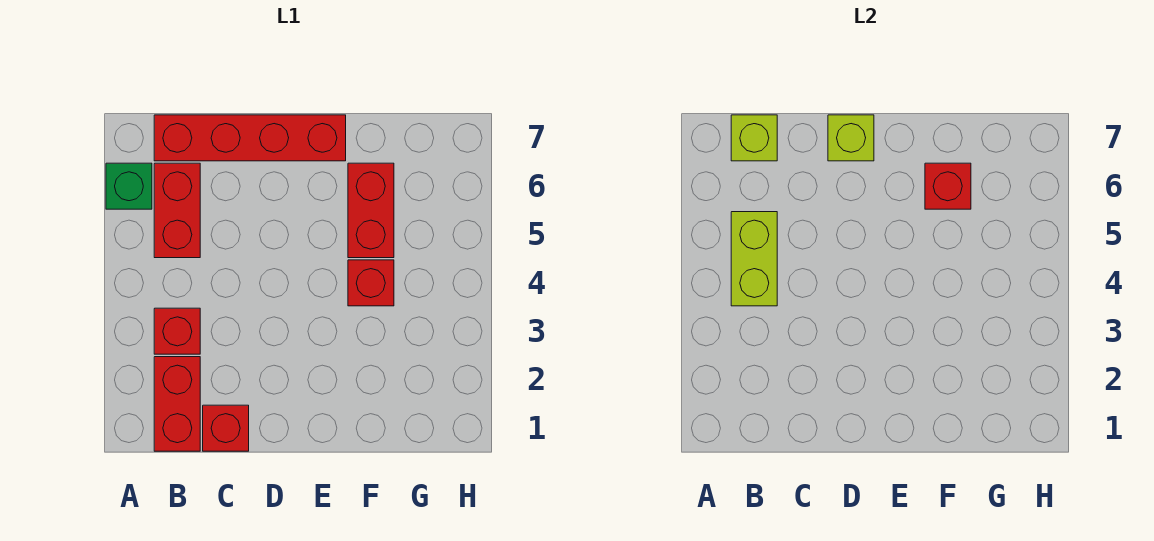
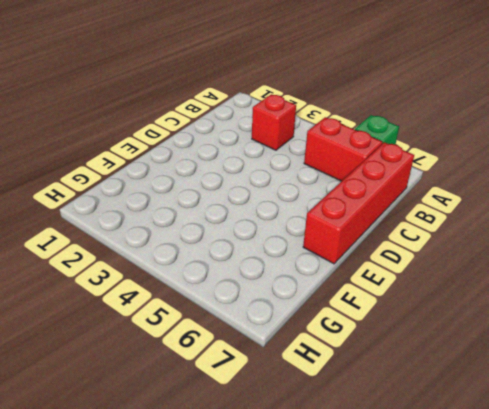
none -> red 1x2 brick [154,357,200,451]
none -> red 1x1 brick [203,405,249,451]
none -> red 1x1 brick [348,260,394,306]

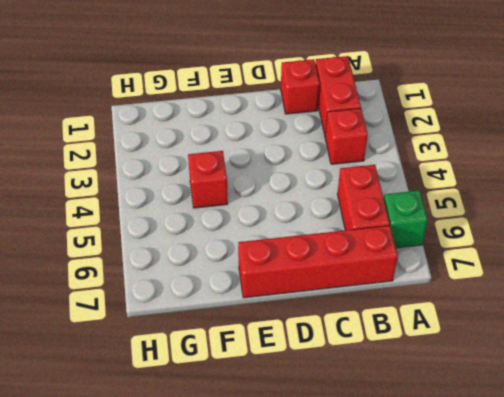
none -> red 1x2 brick [348,163,394,258]
none -> lime 1x2 brick [731,212,777,306]
none -> lime 1x1 brick [731,115,777,161]

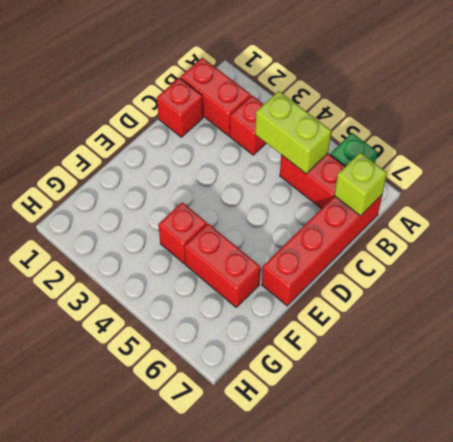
none -> lime 1x1 brick [828,115,874,161]
none -> red 1x1 brick [925,163,971,209]

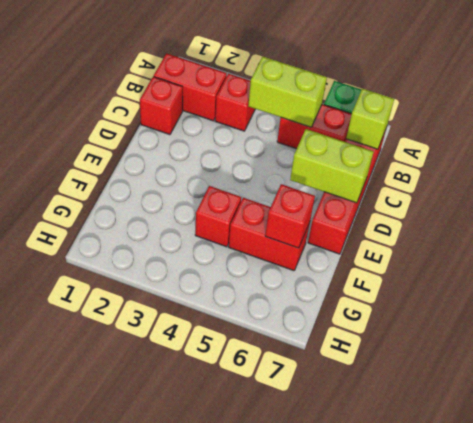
lime 1x2 brick [290,129,373,203] -> lime 1x1 brick [828,115,874,161]

